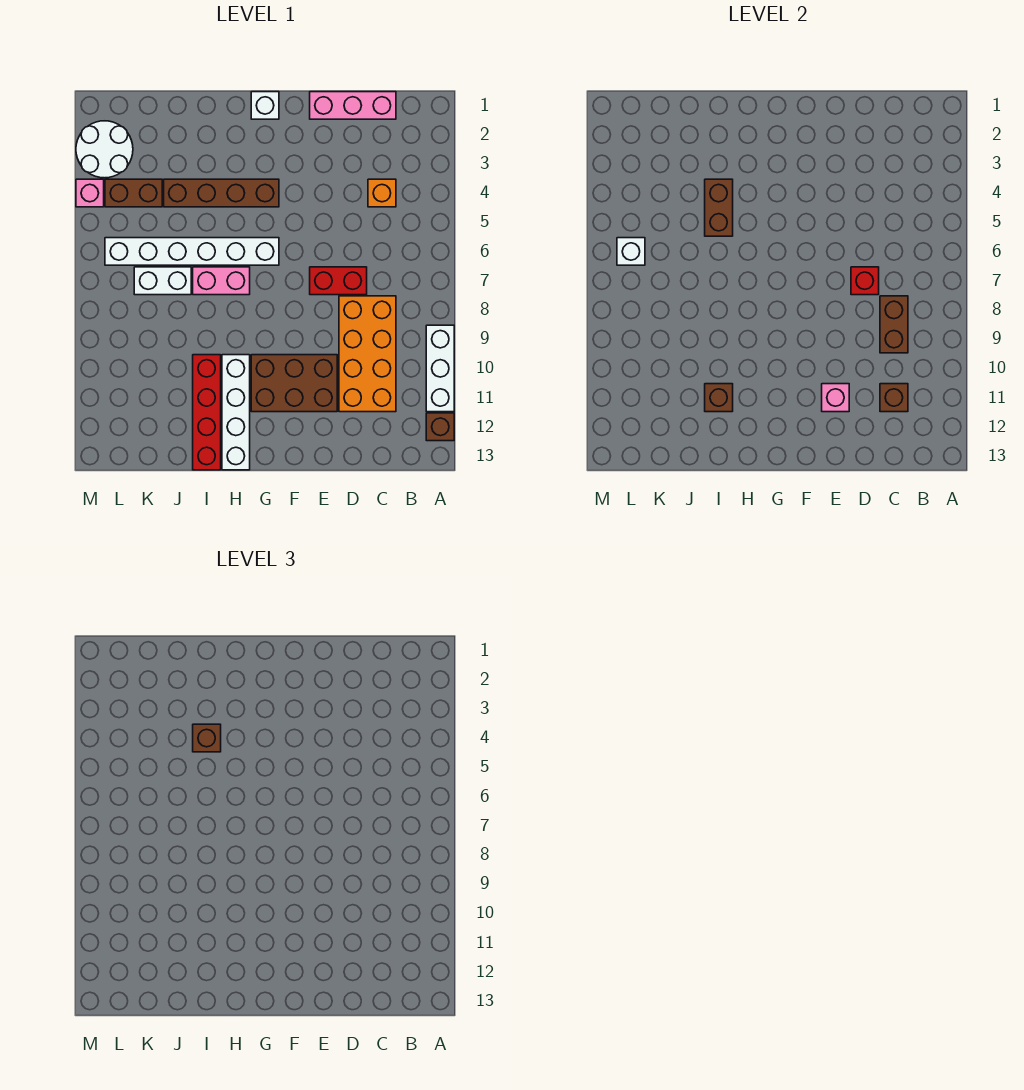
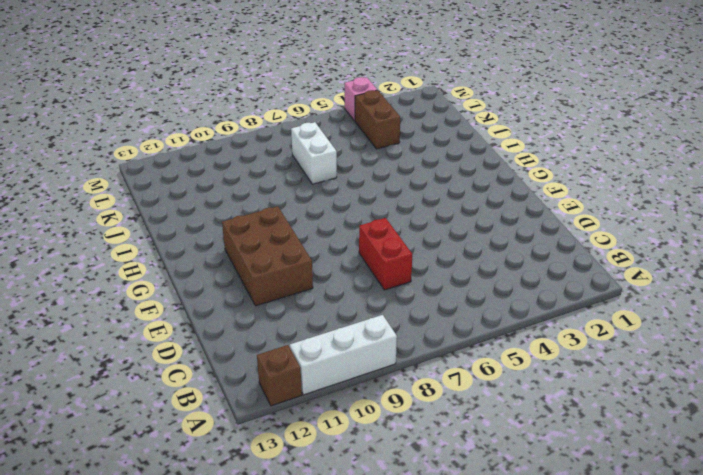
none -> pink 1x3 brick [310,92,396,119]
none -> orange 1x1 brick [368,179,396,207]
none -> orange 2x4 brick [339,296,396,412]

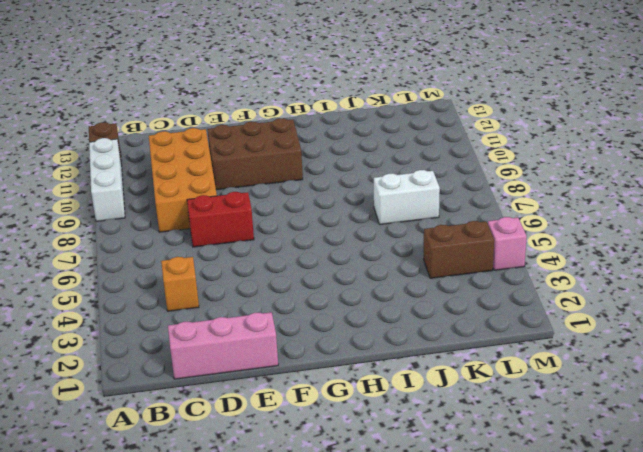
none -> white 1x1 brick [251,92,279,119]
none -> brown 1x4 brick [164,179,279,207]
none -> white 1x6 brick [105,238,279,265]

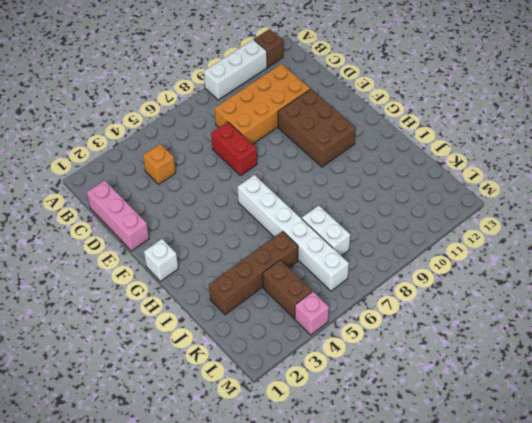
brown 1x4 brick [209,231,298,315] -> brown 1x4 brick turned to [164,179,279,207]
none -> pink 1x2 brick [193,267,250,295]
none -> white 1x4 brick [222,355,250,470]
none -> red 1x4 brick [193,355,221,470]

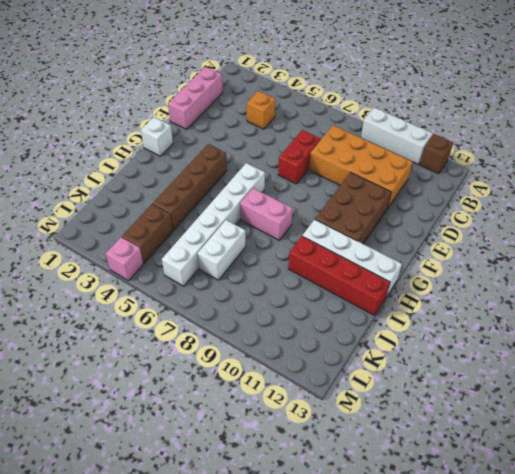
pink 1x2 brick [240,188,293,240] -> pink 1x2 brick turned to [193,267,250,295]
none -> white 2x2 round brick [76,121,133,178]
none -> brown 1x2 brick [880,296,908,353]
none -> brown 1x1 brick [880,384,908,412]

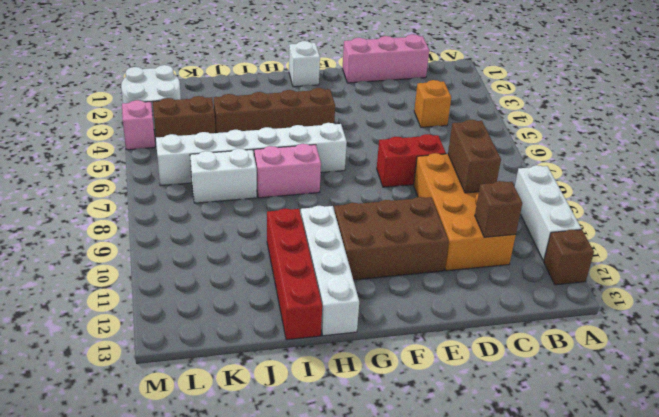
none -> red 1x1 brick [851,267,879,295]
none -> pink 1x1 brick [822,384,849,412]
none -> brown 1x2 brick [705,179,733,236]

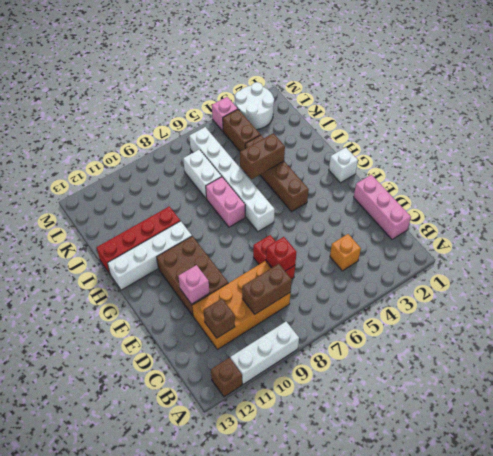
none -> brown 1x1 brick [705,384,733,412]
none -> white 1x1 brick [617,238,645,265]
none -> brown 1x1 brick [193,724,221,752]

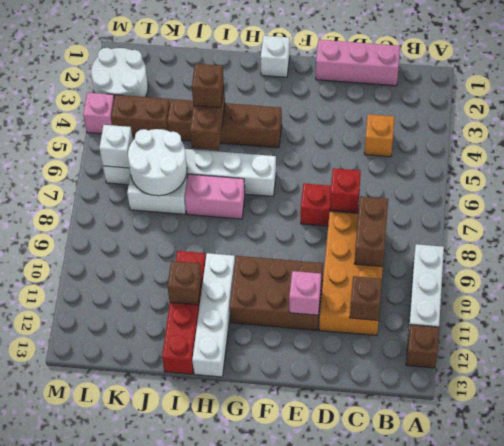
white 2x2 round brick [128,129,187,196] -> none

